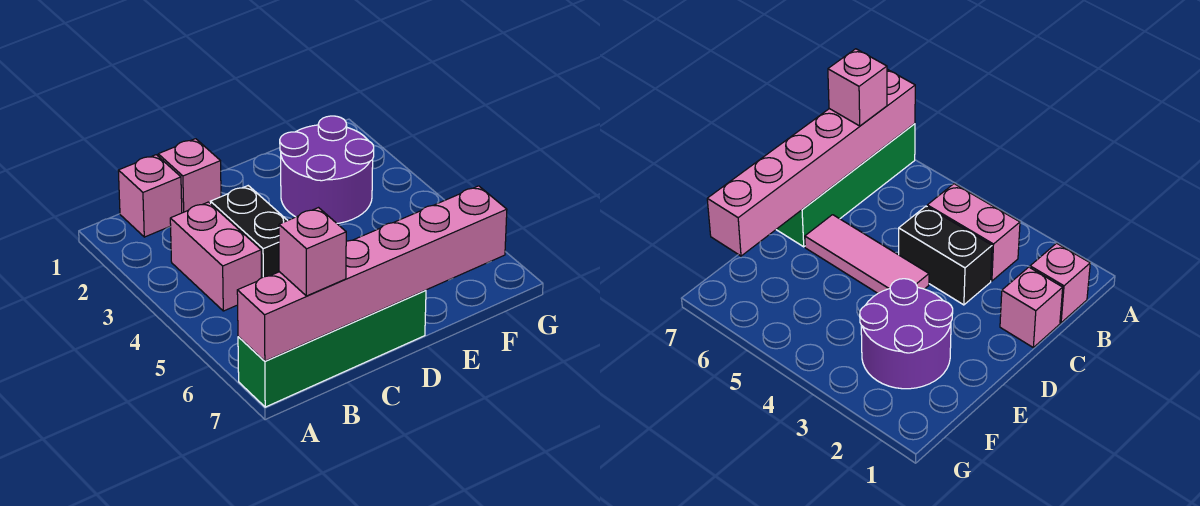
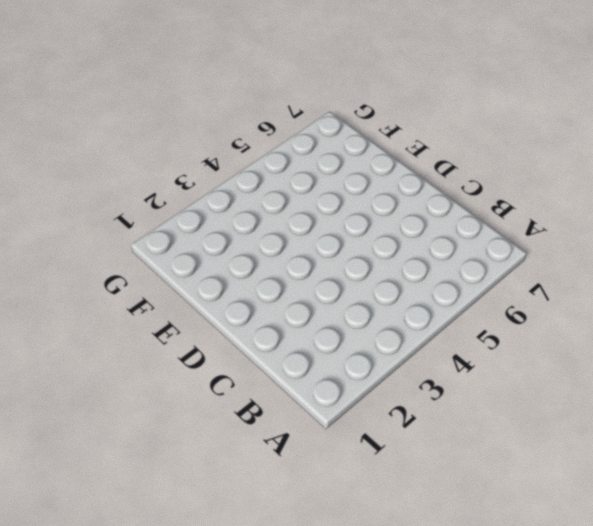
none -> green 1x4 brick [238,290,426,407]
none -> pink 1x1 brick [118,155,182,237]

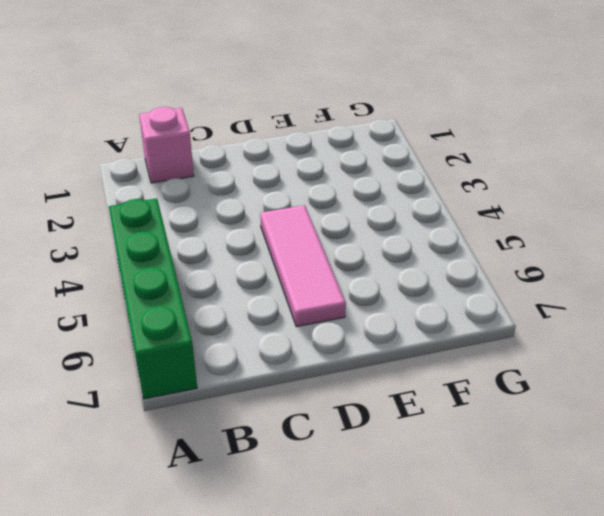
green 1x4 brick [109,198,197,399] -> green 1x4 brick turned to [238,290,426,407]
none -> pink 1x2 brick [170,202,261,311]
none -> pink 1x1 brick [158,139,221,213]

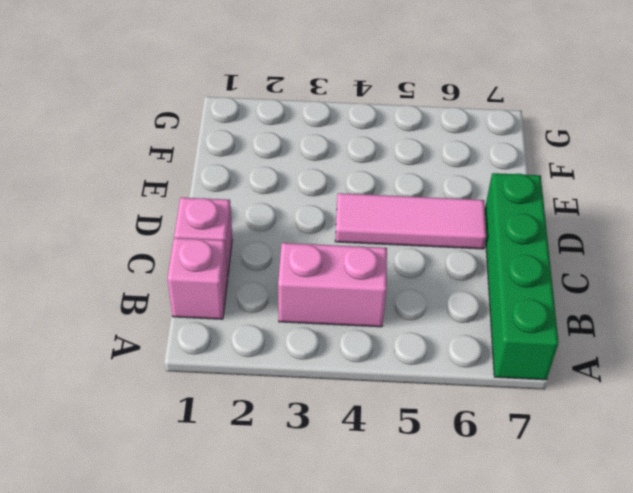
none -> black 1x2 brick [210,186,288,278]
none -> purple 2x2 round brick [280,116,374,223]

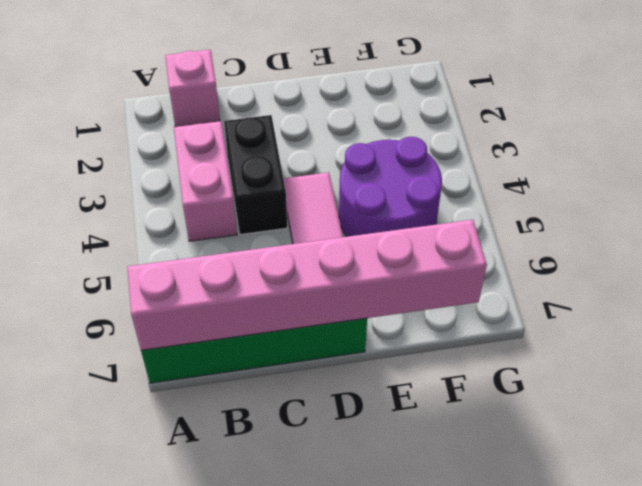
purple 2x2 round brick [339,137,442,237] -> purple 2x2 round brick moved to [280,116,374,223]
none -> pink 1x1 brick [158,139,221,213]
none -> pink 1x1 brick [279,208,346,296]

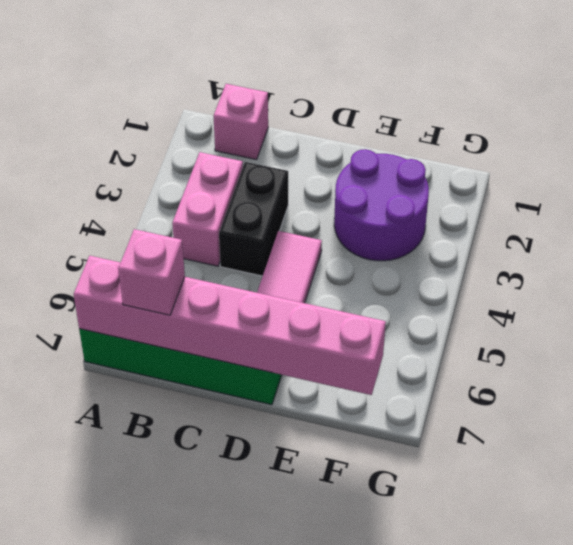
none -> pink 1x1 brick [158,139,221,213]

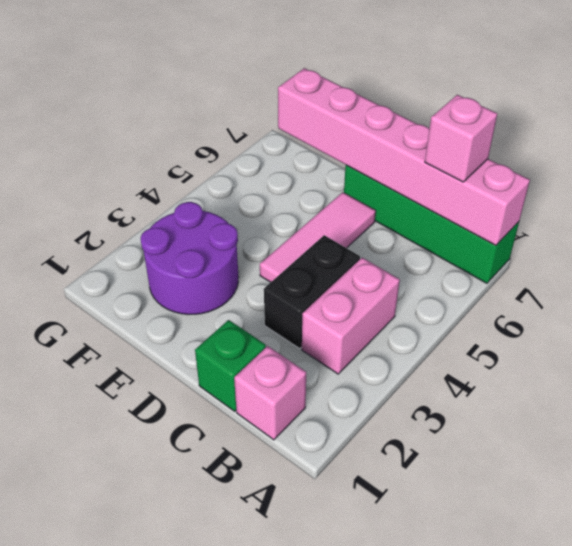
green 1x1 brick [195,320,266,411] -> pink 1x1 brick [158,139,221,213]

